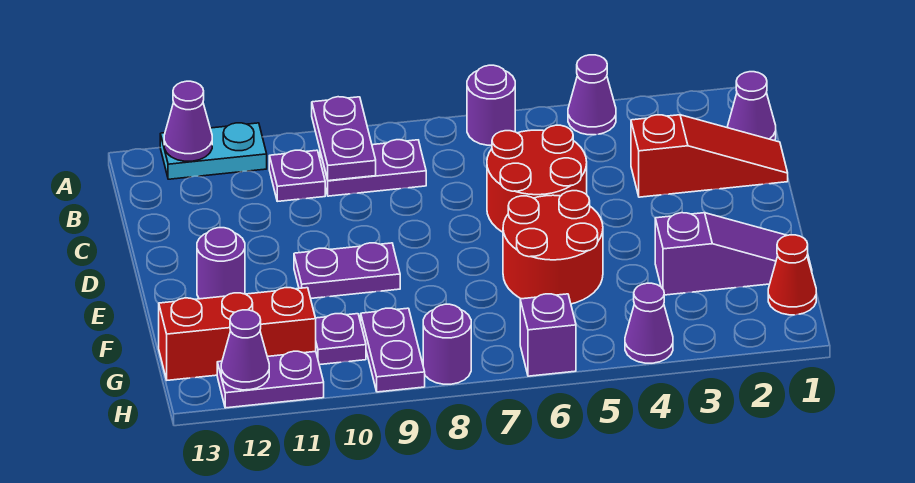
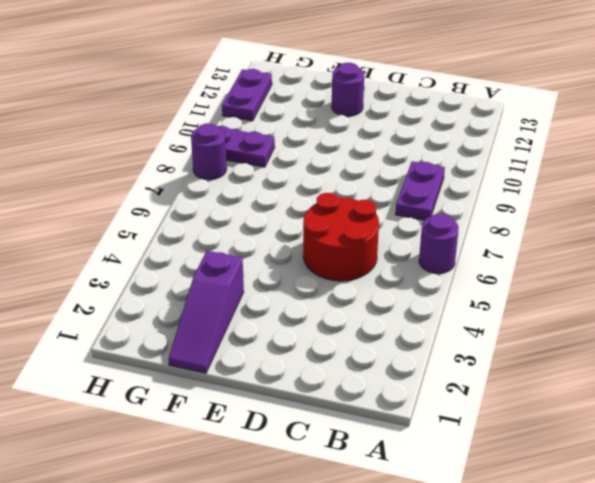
none -> purple 1x1 cone [568,55,616,135]
none -> cyan 1x2 plate [160,123,267,179]
none -> purple 1x1 cone [728,72,776,141]

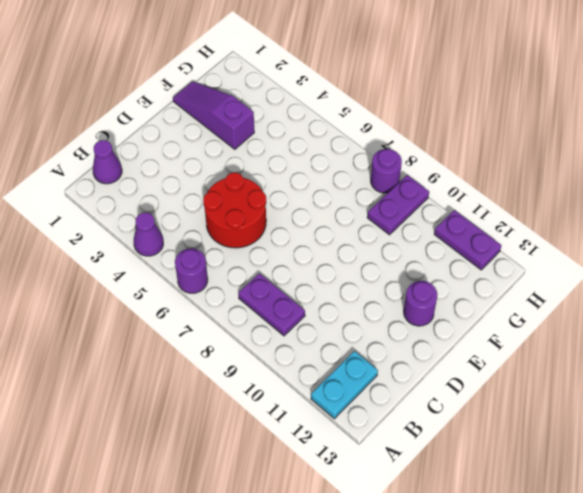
cyan 1x2 plate [311,351,378,419] -> cyan 1x2 plate turned to [160,123,267,179]
none -> purple 1x1 plate [269,150,325,201]
none -> red 1x3 slope [631,115,788,197]
none -> red 2x2 round brick [503,191,603,304]

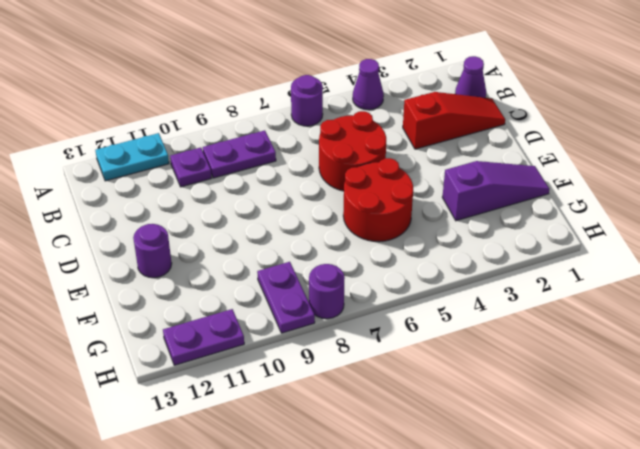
none -> purple 1x2 plate [294,243,400,298]
none -> red 1x1 cone [768,235,816,315]
none -> purple 1x1 plate [315,314,366,365]

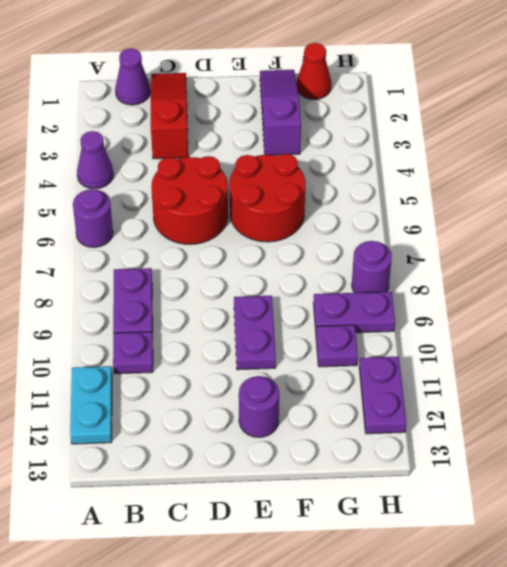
none -> red 1x3 brick [159,288,316,380]
none -> purple 1x1 cone [625,283,673,363]
none -> purple 1x1 brick [520,294,576,376]

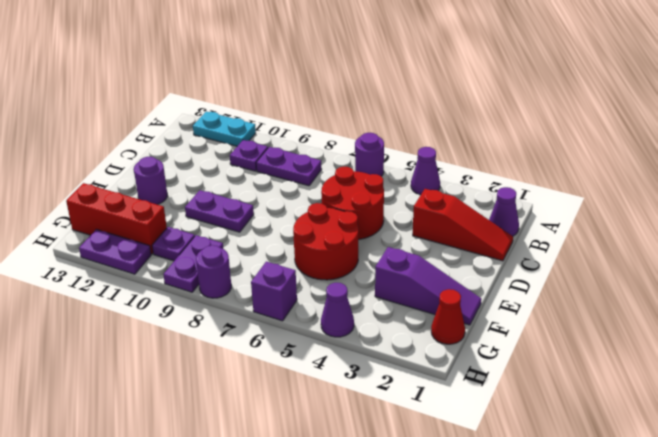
none -> purple 1x2 plate [312,97,376,181]
none -> purple 1x1 cone [164,81,212,161]
none -> purple 1x1 cone [221,310,269,390]

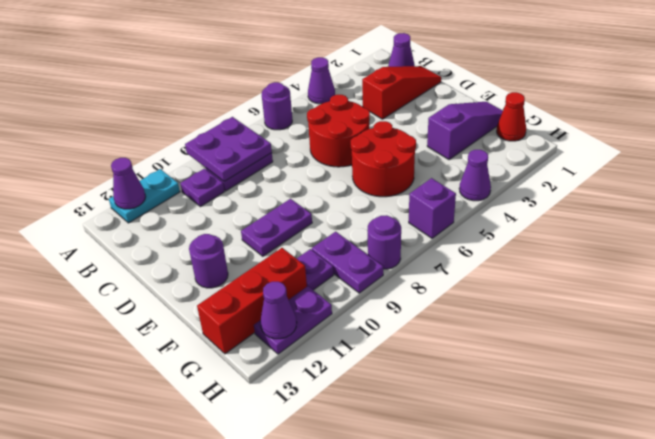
purple 2x2 plate [185,117,272,181] -> purple 1x2 plate [312,97,376,181]

